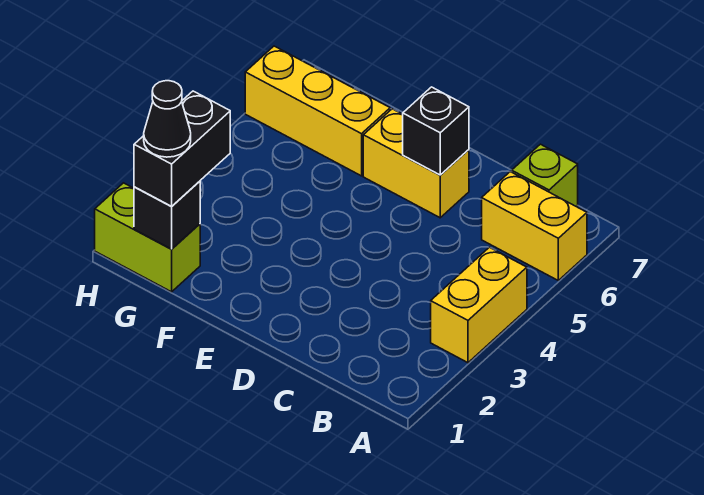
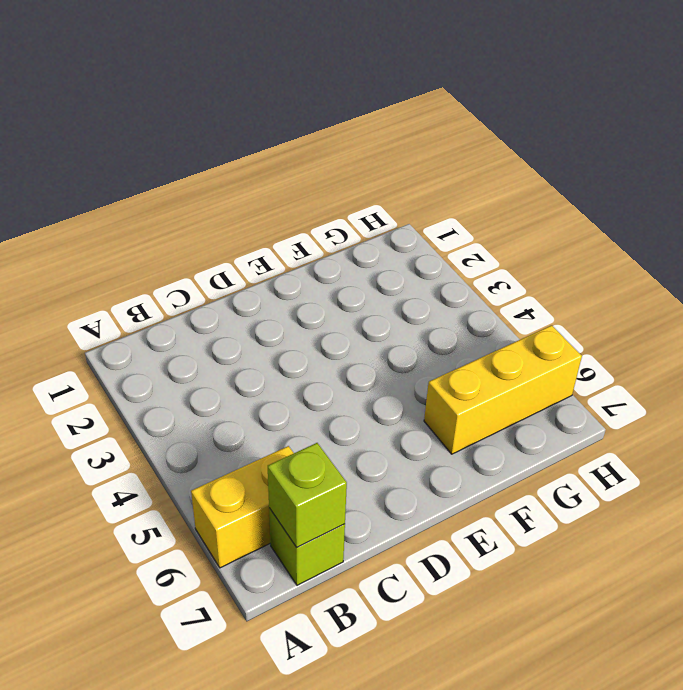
lime 1x1 brick [268,443,347,547] -> none
none -> yellow 1x2 brick [431,247,527,363]
none -> yellow 1x2 brick [363,109,469,218]

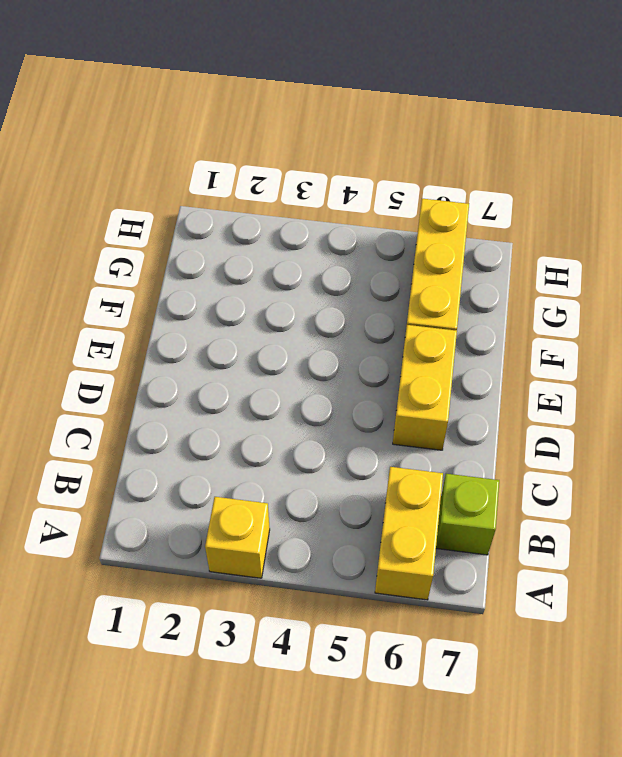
yellow 1x1 brick [205,497,270,578] -> yellow 1x2 brick [431,247,527,363]
none -> lime 1x2 brick [95,183,200,292]
none -> black 1x1 brick [403,87,469,175]

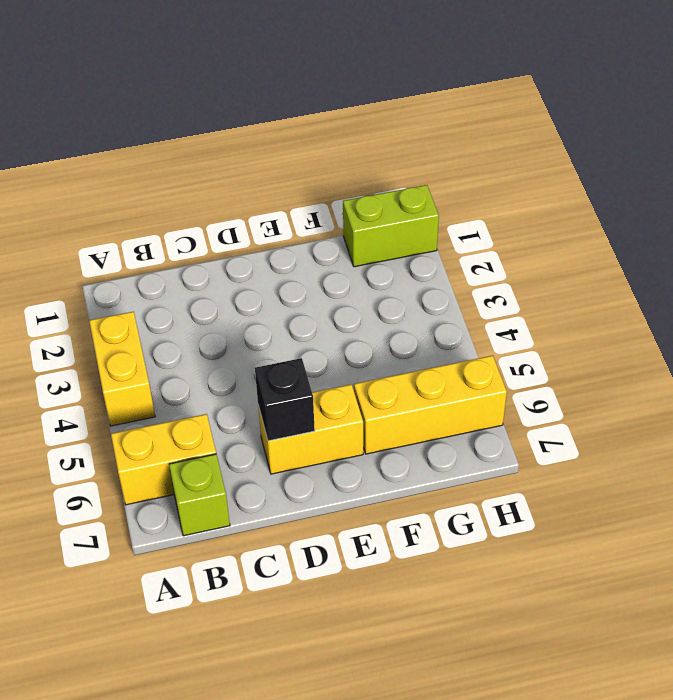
none -> black 1x1 brick [134,181,200,249]
none -> black 1x2 brick [134,91,230,206]

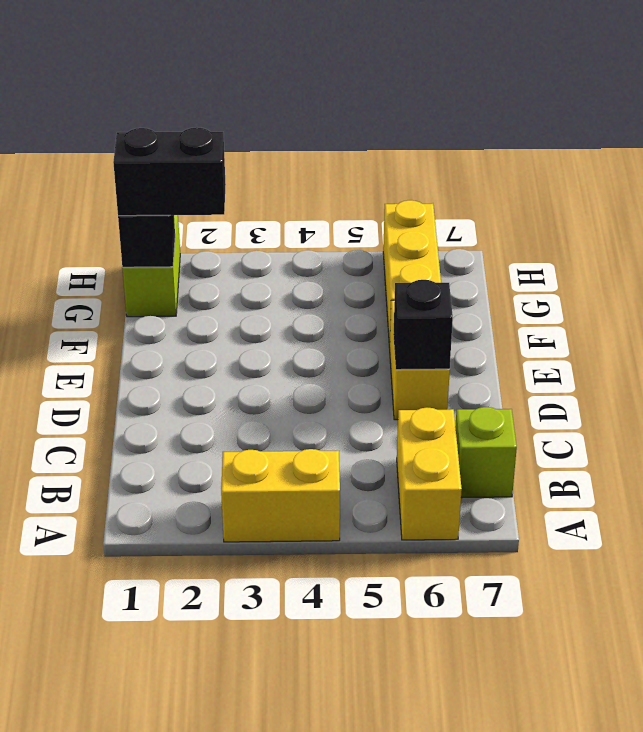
none -> black 1x1 cone [144,81,191,157]

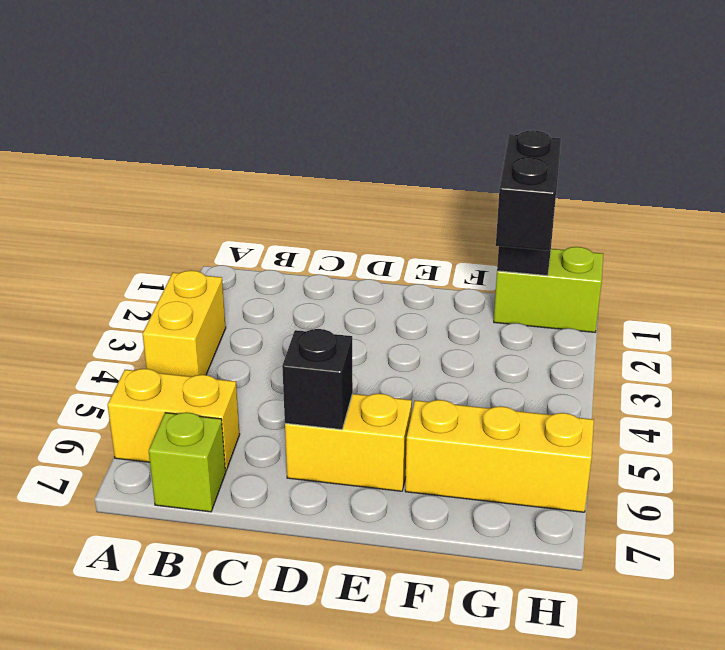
none -> black 1x1 cone [144,81,191,157]

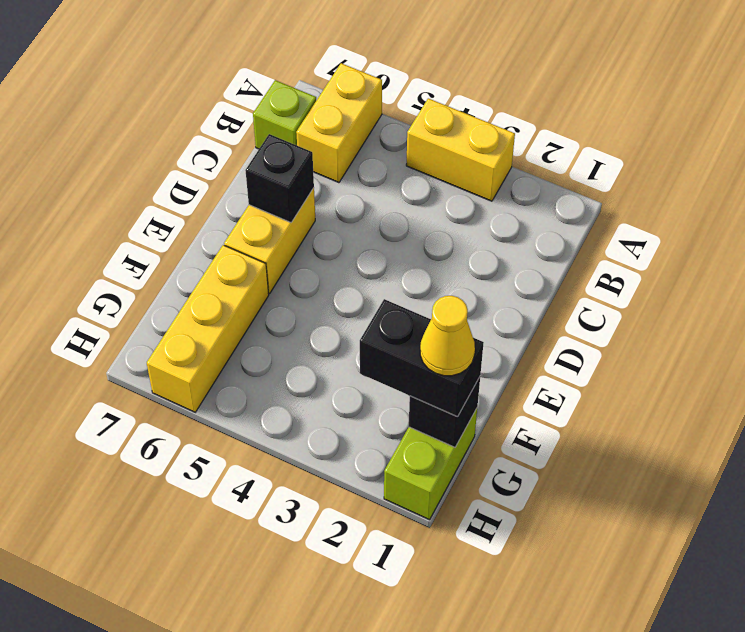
yellow 1x1 cone [420,296,475,376] -> black 1x1 cone [144,81,191,157]

